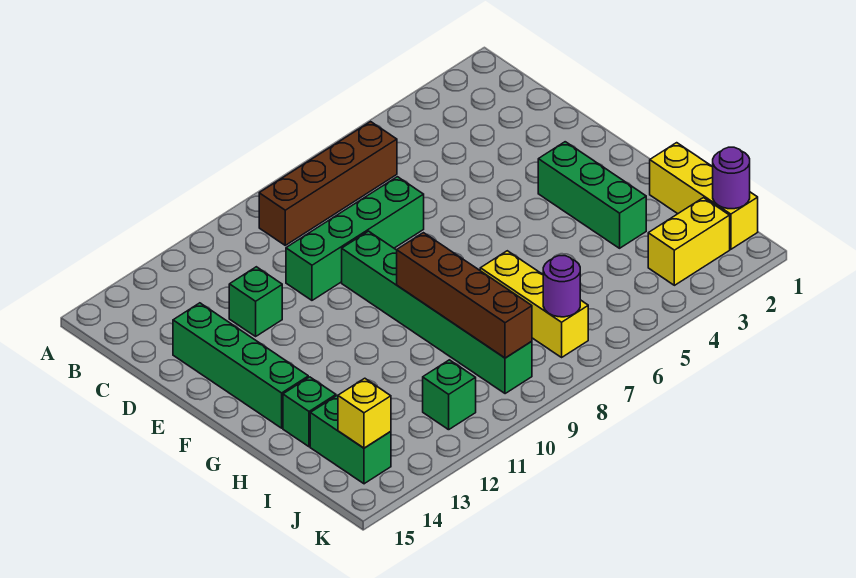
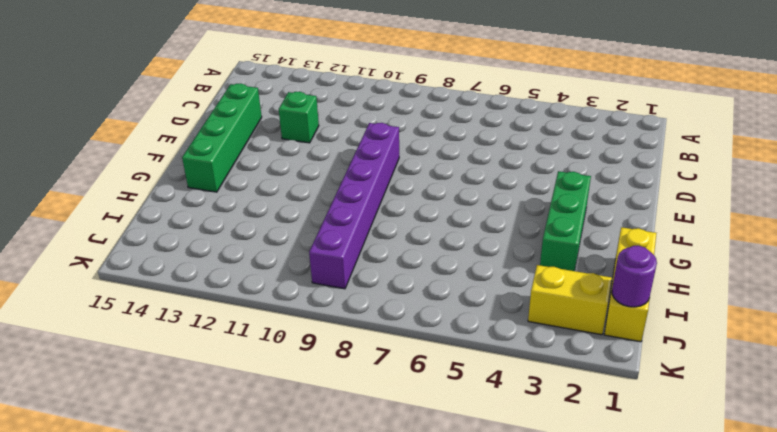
purple 1x6 brick [309,123,399,289] -> green 1x6 brick [342,231,532,394]
none -> brown 1x4 brick [259,122,397,245]
none -> green 1x4 brick [286,177,424,300]
none -> yellow 1x3 brick [480,251,588,357]

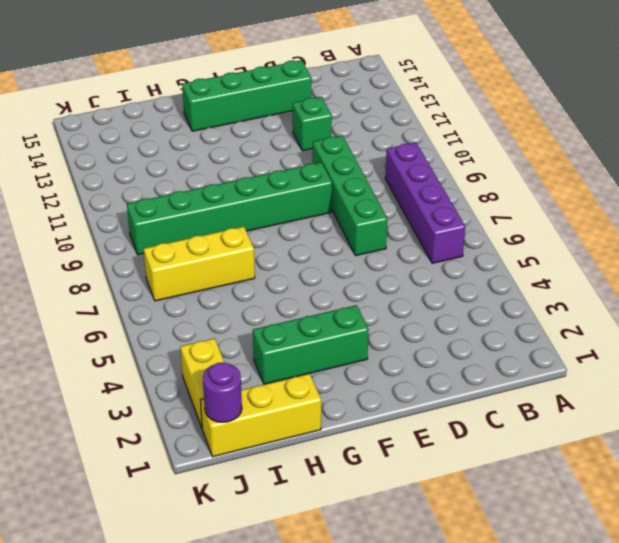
purple 1x4 brick [385,143,465,263] -> brown 1x4 brick [259,122,397,245]
none -> green 1x1 brick [283,377,336,447]
none -> green 1x2 brick [310,395,391,484]
none -> green 1x1 brick [423,360,476,430]

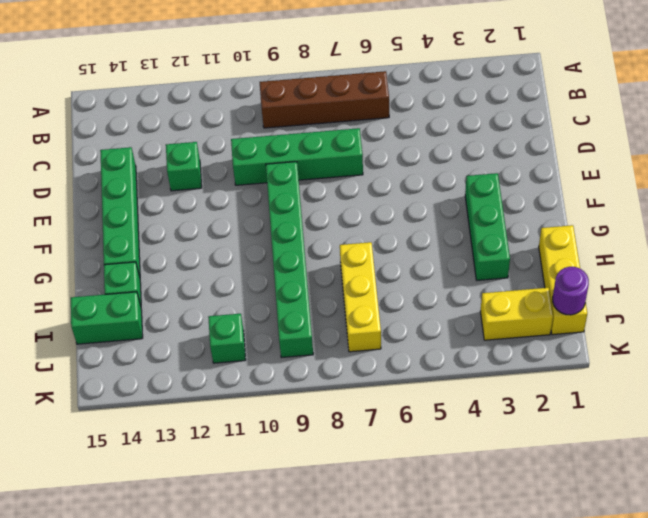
green 1x2 brick [71,292,143,344] -> green 1x2 brick turned to [310,395,391,484]
none -> brown 1x4 brick [397,233,532,358]
none -> purple 1x1 round brick [543,256,580,317]
none -> yellow 1x1 brick [338,378,391,448]

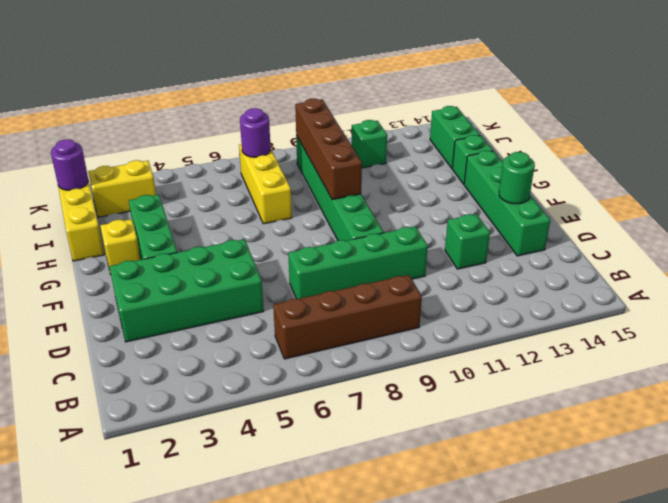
green 2x4 brick [109,239,264,342] -> none
green 1x1 round brick [499,152,535,204] -> none
yellow 1x1 brick [100,219,141,274] -> yellow 1x1 brick moved to [338,378,391,448]

